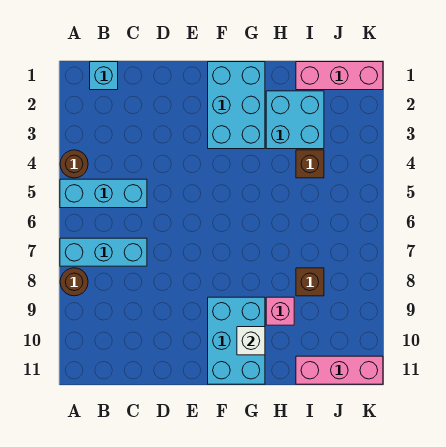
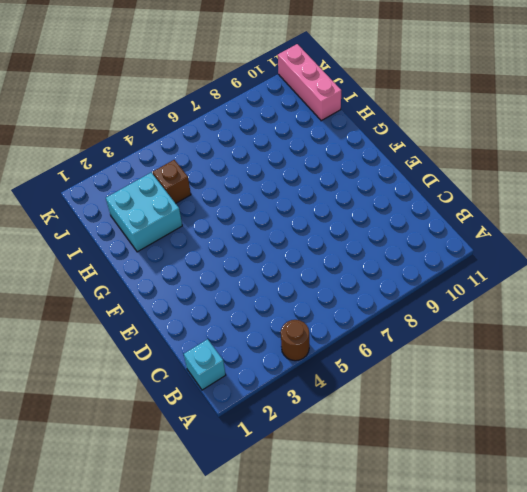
none -> cyan 1x3 brick [60,179,147,208]
none -> cyan 1x3 brick [60,238,147,266]
none -> brown 1x1 round brick [60,268,88,296]

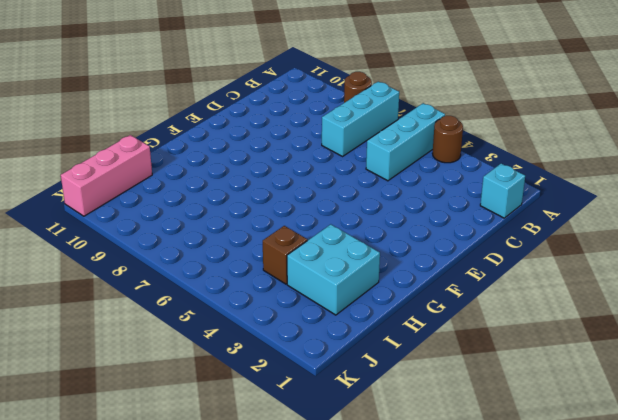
none -> cyan 2x3 brick [208,62,265,149]
none -> cyan 2x3 brick [208,297,265,384]
none -> pink 1x1 brick [266,297,294,325]

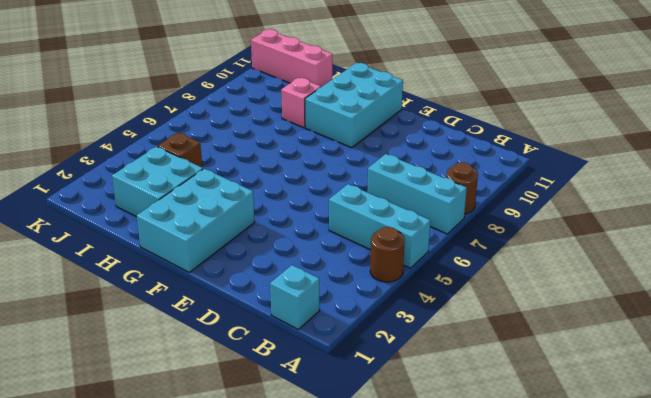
none -> pink 1x3 brick [296,62,383,90]
none -> brown 1x1 brick [296,268,324,296]
none -> white 1x1 brick [237,327,265,355]

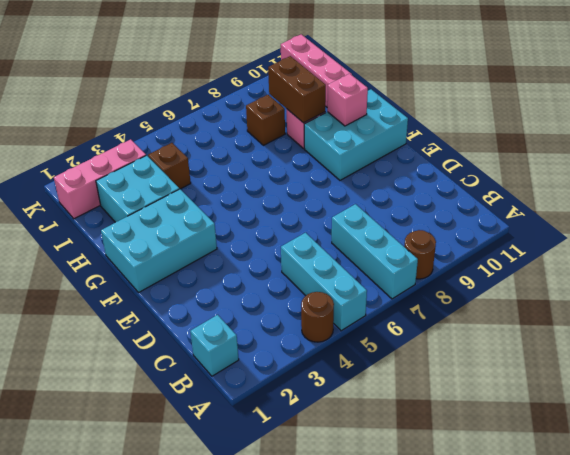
pink 1x1 brick [327,74,368,126] -> white 1x1 brick [237,327,265,355]
brown 1x2 brick [268,56,326,123] -> none
pink 1x3 brick [54,139,146,219] -> pink 1x3 brick turned to [296,62,383,90]

